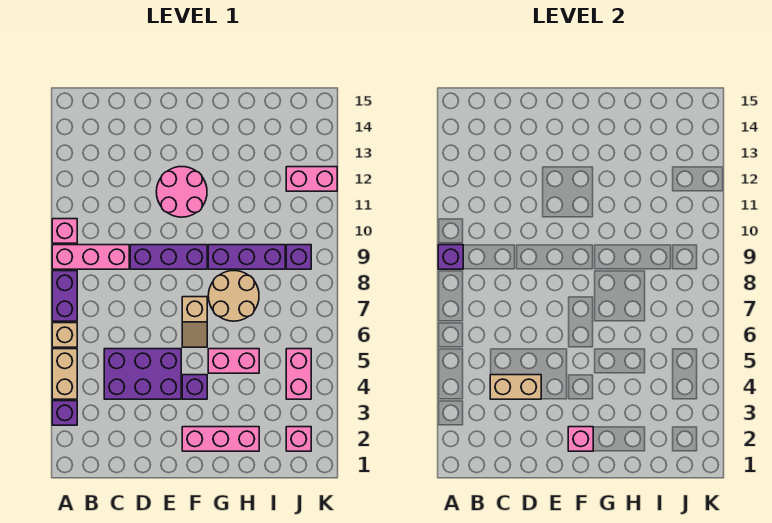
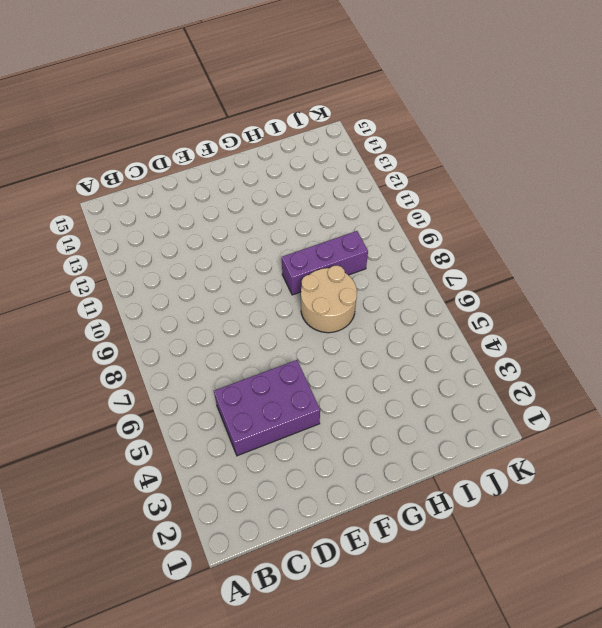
none -> purple 1x1 brick [52,401,77,425]
none -> tan 1x2 brick [52,349,77,399]
none -> tan 1x1 brick [52,323,77,347]

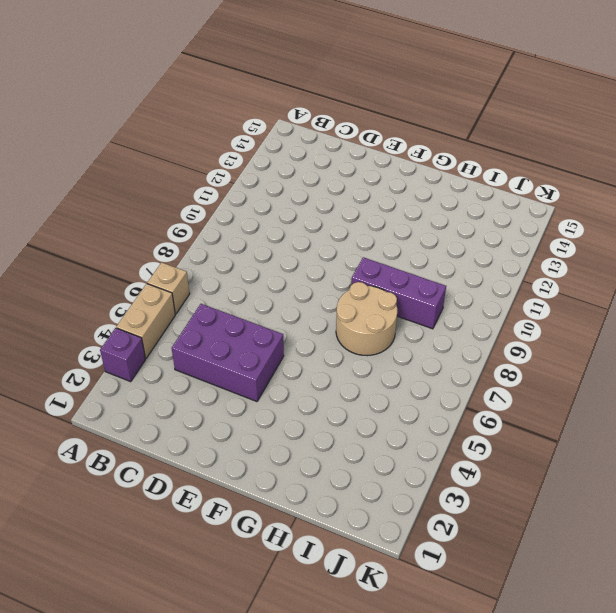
none -> purple 1x2 brick [52,271,77,321]
none -> pink 1x3 brick [52,245,129,269]
none -> pink 1x1 brick [52,219,77,243]

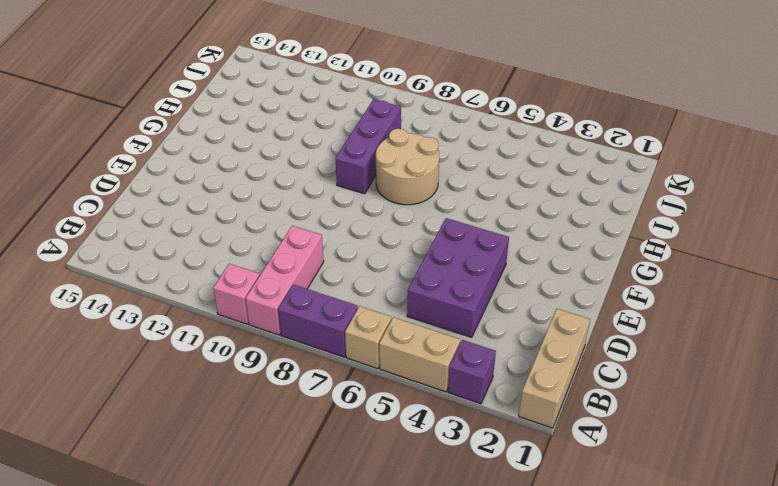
tan 1x3 brick [519,309,590,428] -> none
none -> purple 1x3 brick [130,245,207,269]
none -> pink 2x2 round brick [156,167,207,217]
none -> pink 1x3 brick [182,427,259,451]

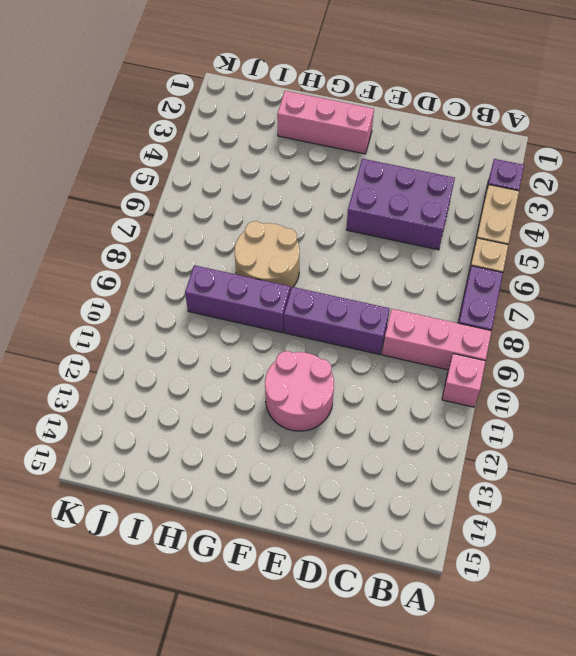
none -> purple 1x1 brick [182,375,207,399]
none -> tan 1x2 slope [182,297,207,347]
none -> pink 1x2 brick [208,349,259,373]

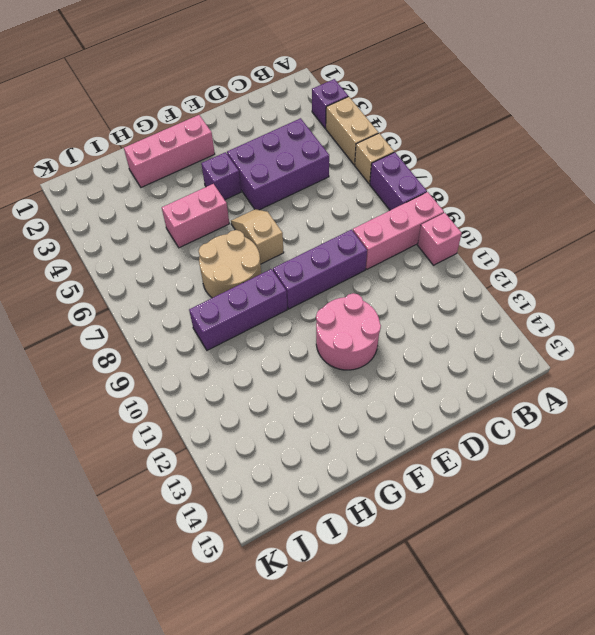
none -> pink 1x1 brick [286,427,311,451]
none -> pink 1x2 brick [286,349,311,399]
none -> purple 1x1 brick [286,245,311,269]

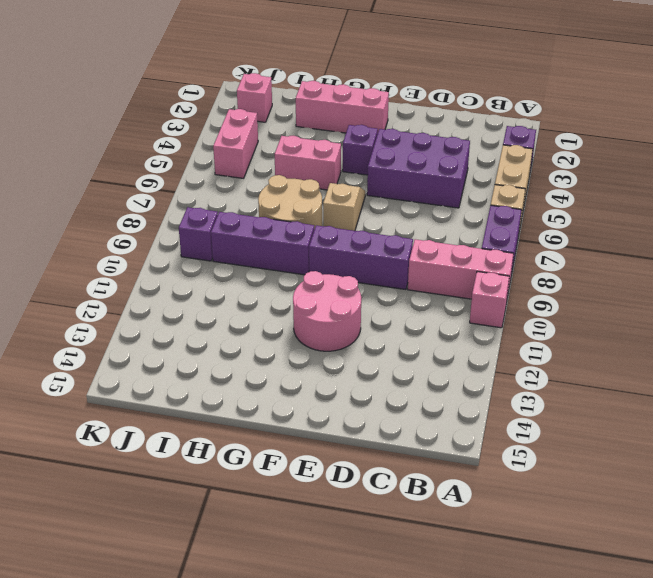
none -> pink 1x2 brick [286,167,337,191]
none -> purple 1x1 brick [438,245,463,269]
none -> tan 1x2 brick [490,375,541,399]

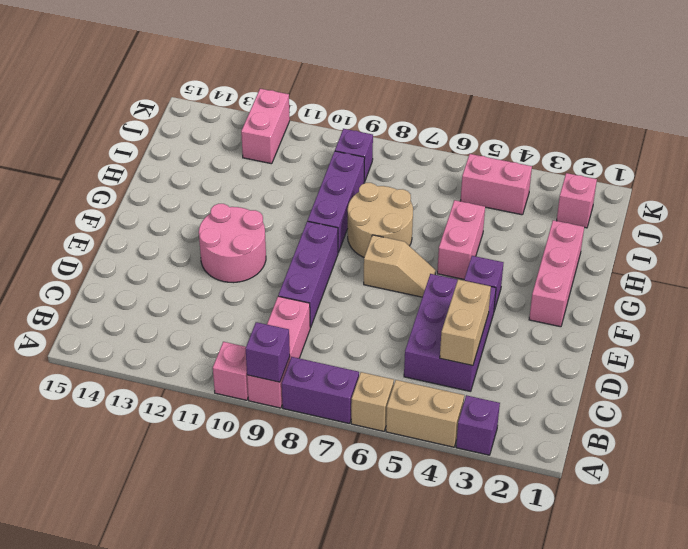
none -> pink 1x1 brick [568,427,593,451]

